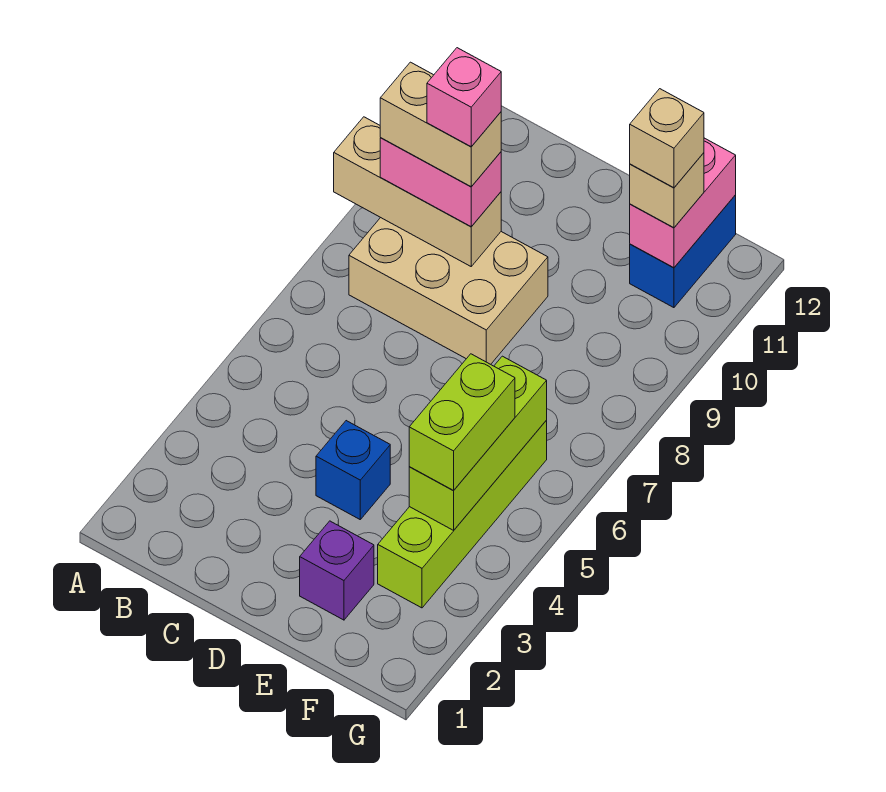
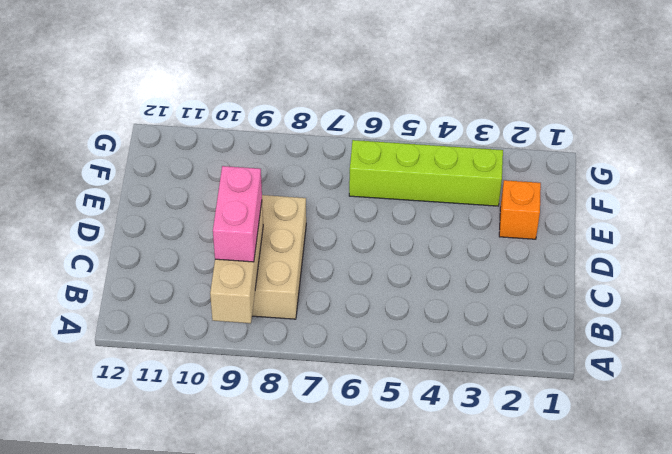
orange 1x1 brick [499,180,541,239] -> purple 1x1 brick [300,521,374,620]
none -> blue 1x1 brick [316,421,390,519]
none -> blue 1x2 brick [630,195,736,308]
none -> lime 1x3 brick [409,356,547,530]

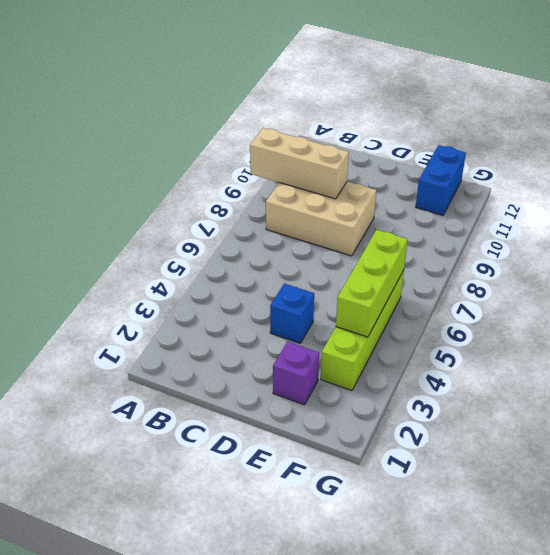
none -> pink 1x2 brick [630,138,736,268]
none -> pink 1x2 brick [380,138,501,227]
none -> lime 1x2 brick [409,354,515,491]

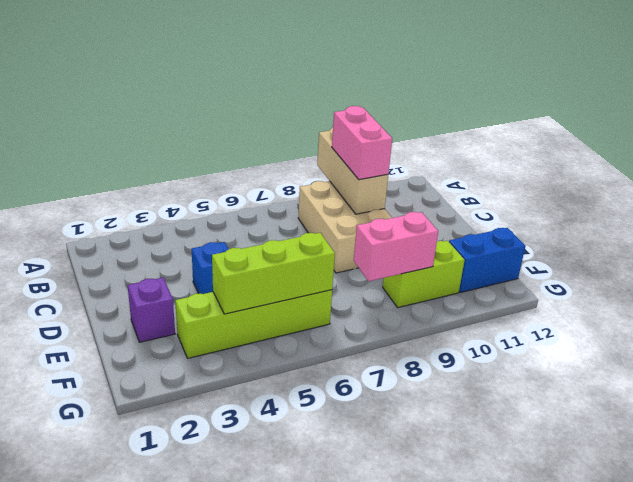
pink 1x2 brick [354,212,438,281] -> pink 1x2 brick moved to [630,138,736,268]
lime 1x2 brick [383,241,465,308] -> lime 1x2 brick moved to [409,354,515,491]
none -> tan 1x1 brick [630,153,704,228]
none -> tan 1x2 brick [380,62,501,187]
none -> tan 1x1 brick [630,89,704,188]

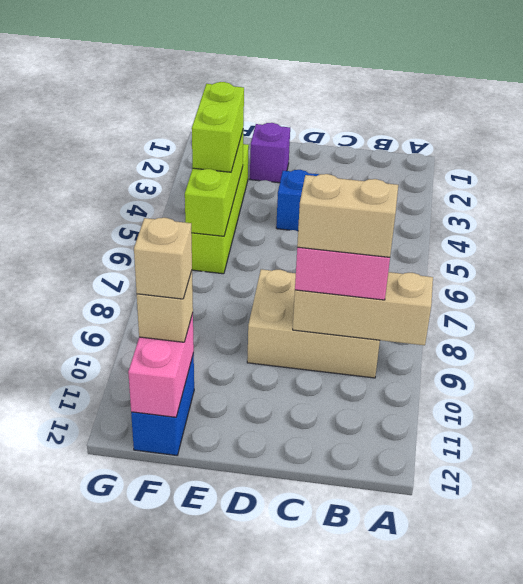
none -> pink 1x1 brick [427,48,501,147]

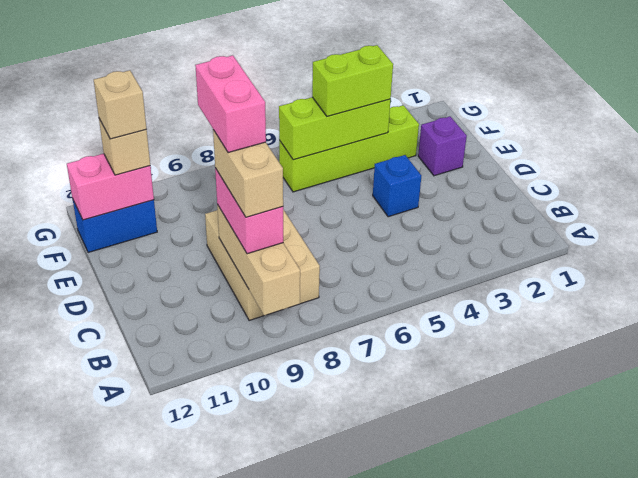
pink 1x2 brick [195,55,266,153] -> pink 1x1 brick [427,48,501,147]

